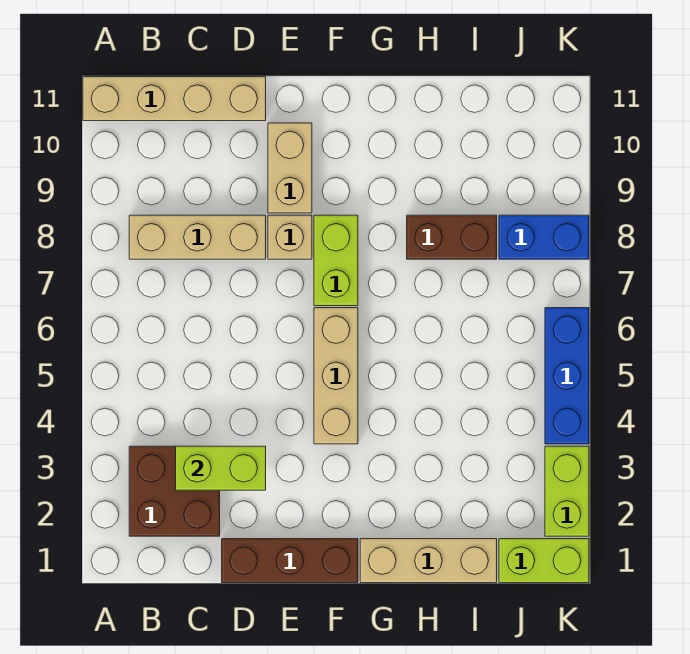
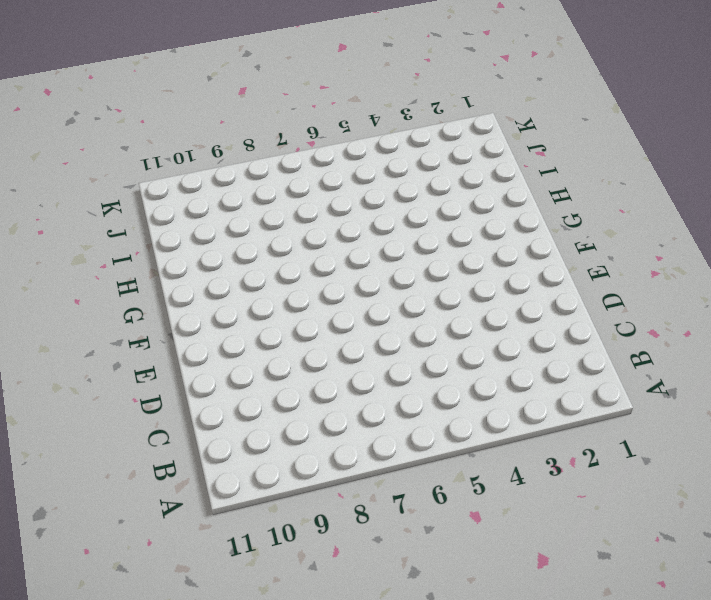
none -> tan 1x4 brick [83,77,266,121]
none -> brown 2x2 brick [129,446,220,536]
none -> tan 1x3 brick [129,215,266,259]

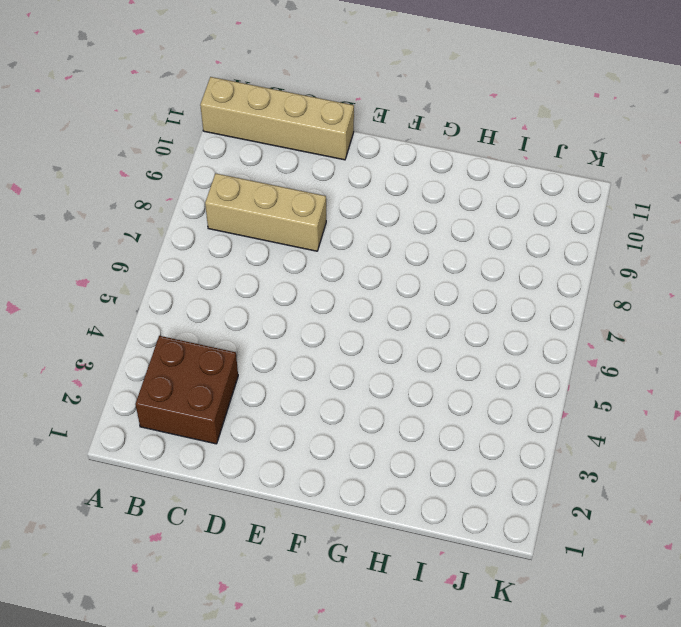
none -> brown 1x3 brick [222,539,358,583]
none -> tan 1x1 brick [268,215,312,259]
none -> tan 1x2 brick [268,123,312,213]

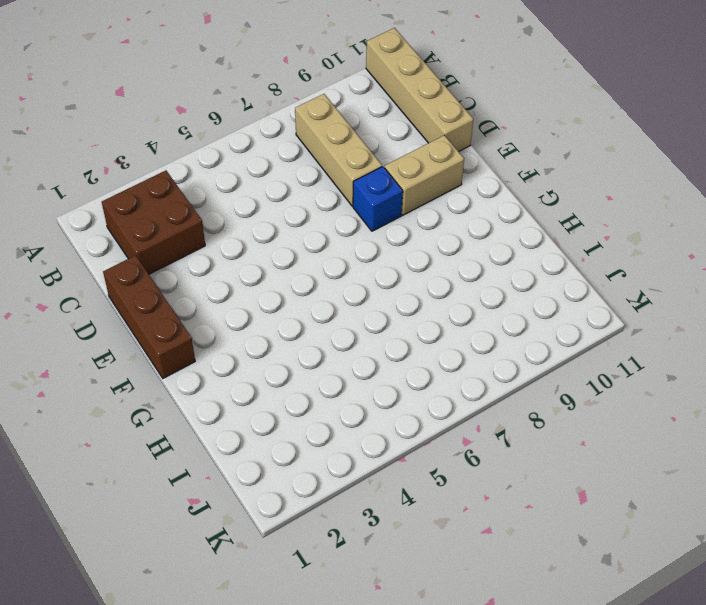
blue 1x1 brick [353,167,403,231] -> tan 1x1 brick [268,215,312,259]
none -> tan 1x3 brick [314,308,358,444]
none -> lime 1x2 brick [314,215,358,306]
none -> tan 1x3 brick [360,539,497,583]

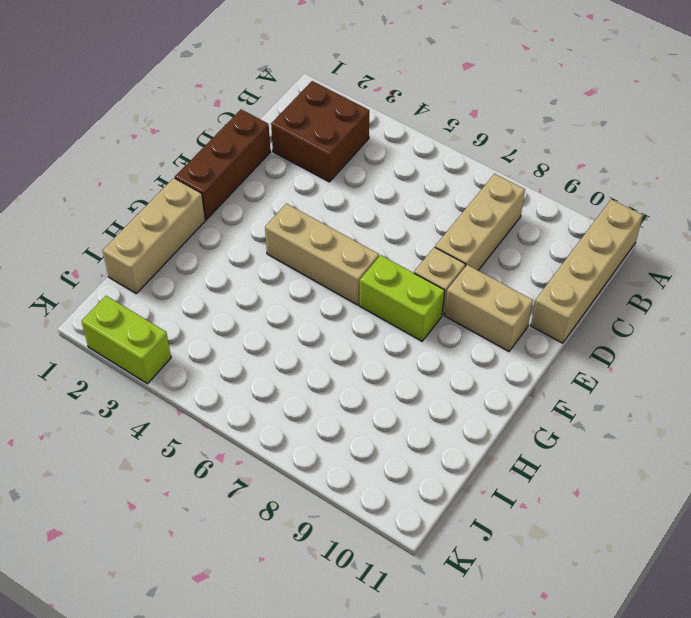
none -> brown 1x2 brick [407,215,497,259]
none -> lime 1x2 brick [499,539,589,583]
none -> blue 1x2 brick [499,215,589,259]

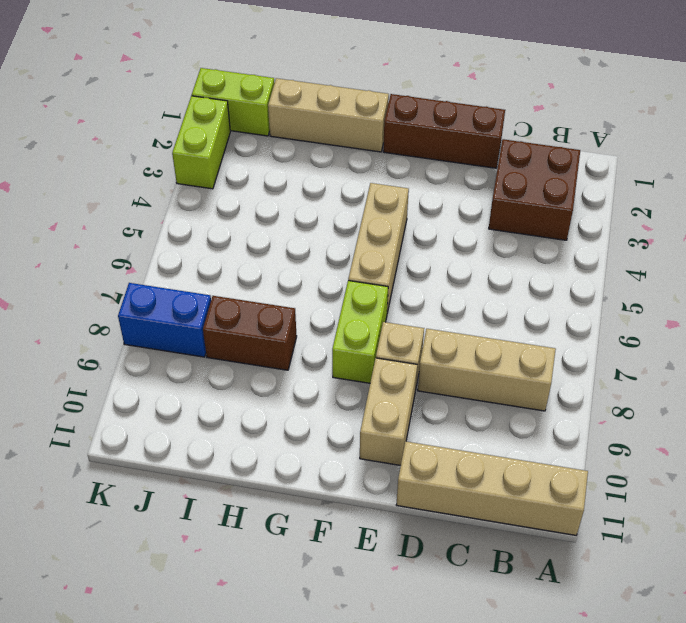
none -> blue 1x3 brick [545,308,589,444]
none -> lime 1x2 brick [176,446,266,490]

